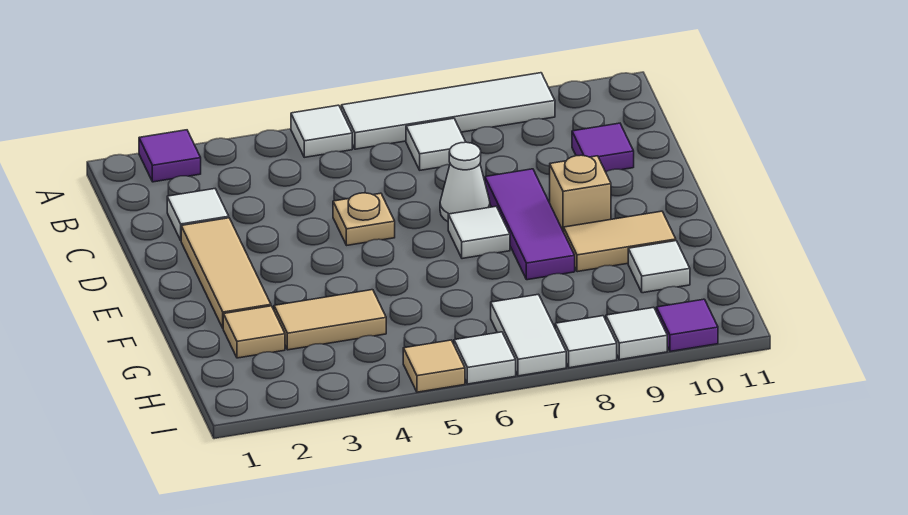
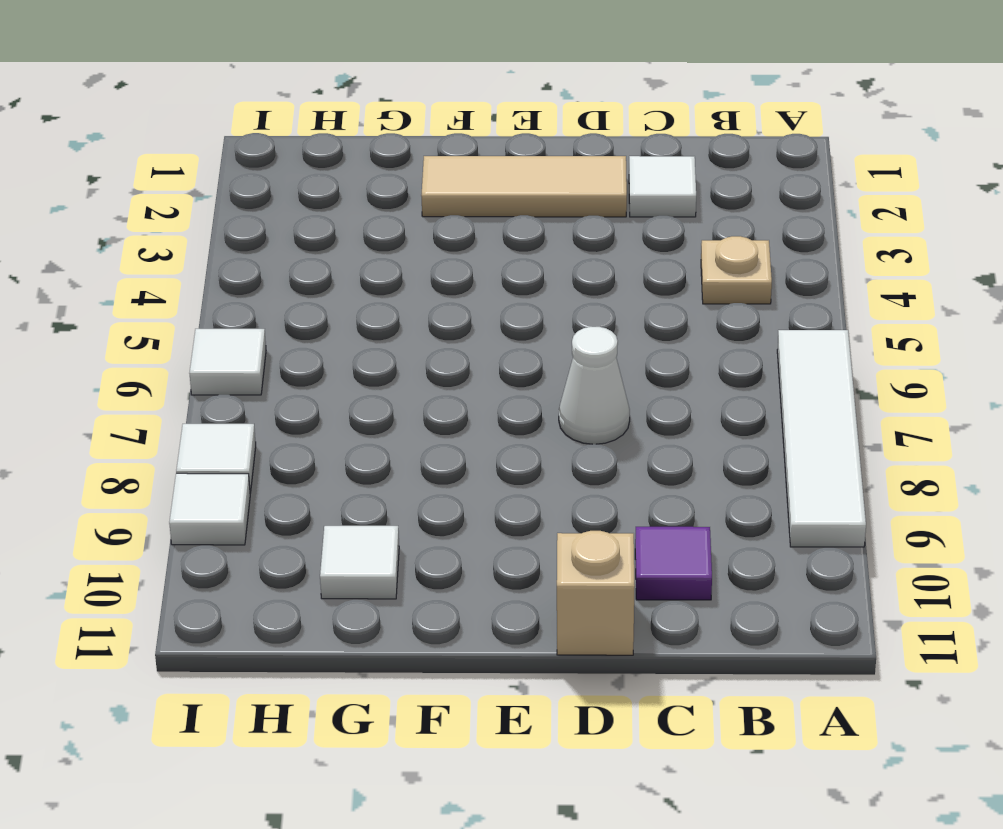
tan 1x1 plate [701,236,772,304] -> tan 1x1 plate moved to [333,193,395,245]
tan 1x1 brick [557,531,635,655] -> tan 1x1 brick moved to [550,155,611,232]
none -> purple 1x1 tile [139,130,201,182]
none -> white 1x1 tile [291,105,352,157]
none -> white 1x1 tile [406,118,465,170]

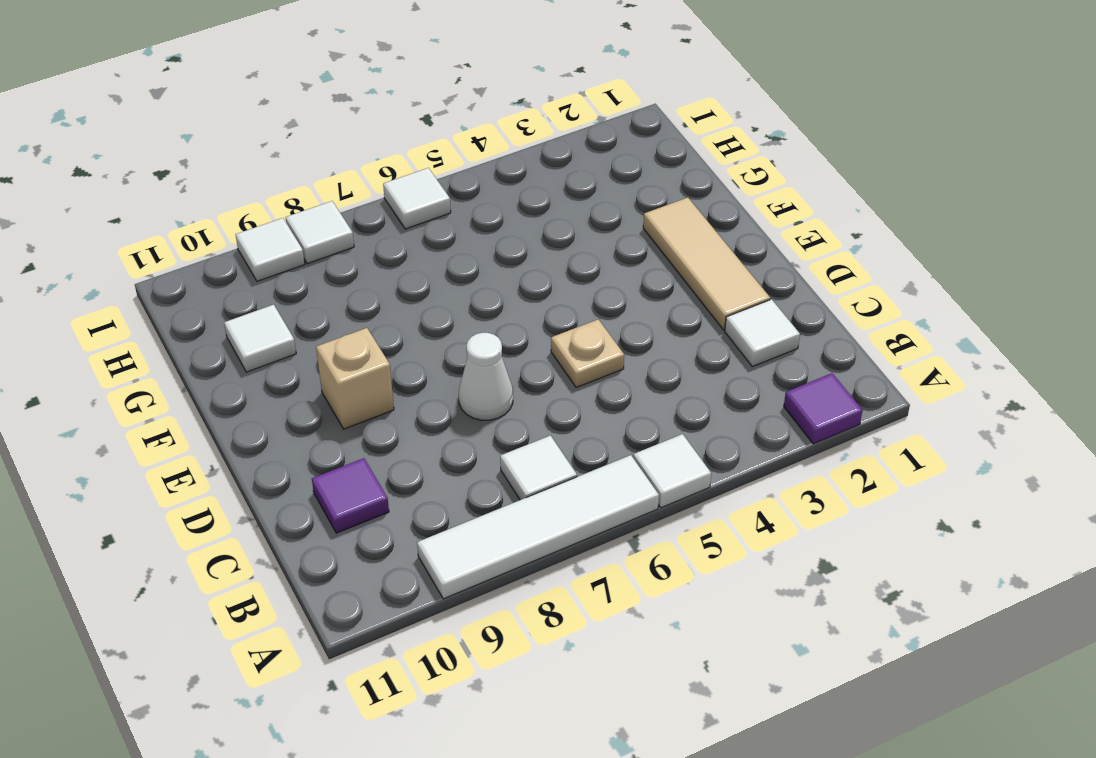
none -> purple 1x3 tile [485,169,575,280]
none -> white 1x1 tile [448,206,510,259]
none -> tan 1x2 tile [564,211,676,272]

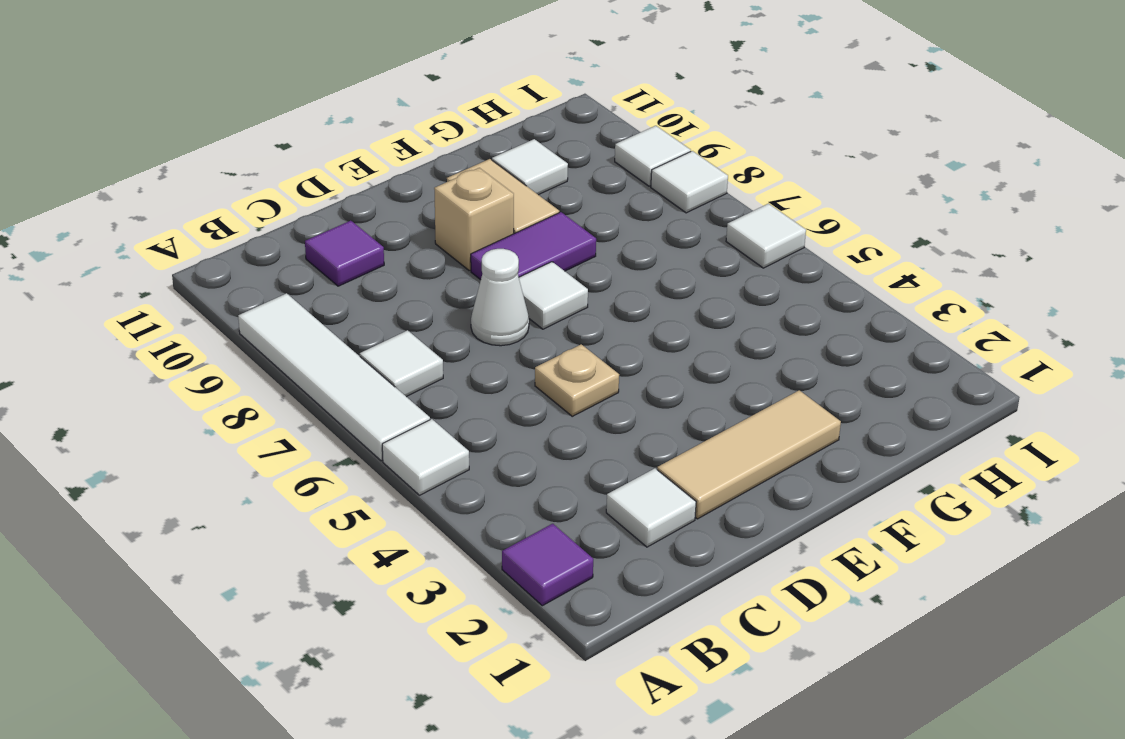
purple 1x2 tile [471,212,596,280] -> purple 1x3 tile [485,169,575,280]
none -> tan 1x1 tile [223,306,285,358]
none -> tan 1x2 tile [274,290,386,350]
none -> white 1x2 tile [491,294,566,376]

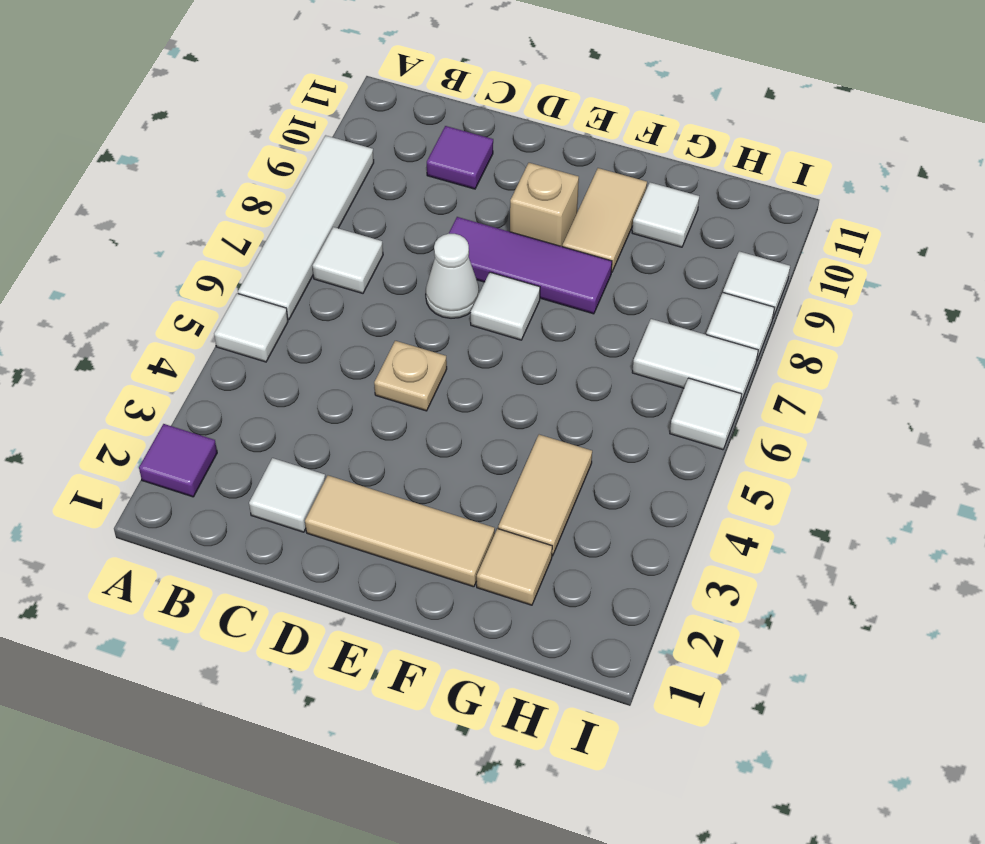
none -> tan 1x1 tile [403,340,465,392]
none -> purple 1x1 tile [656,299,718,351]

